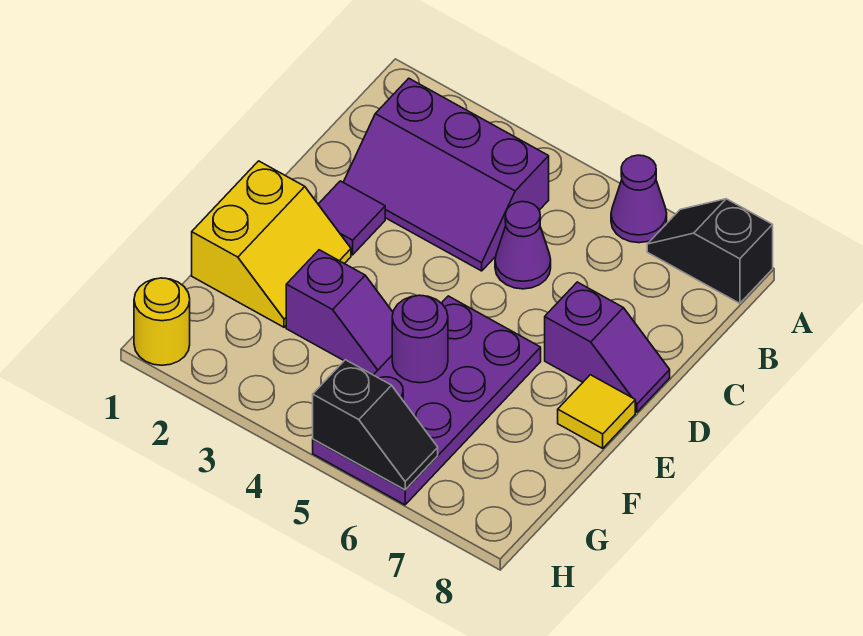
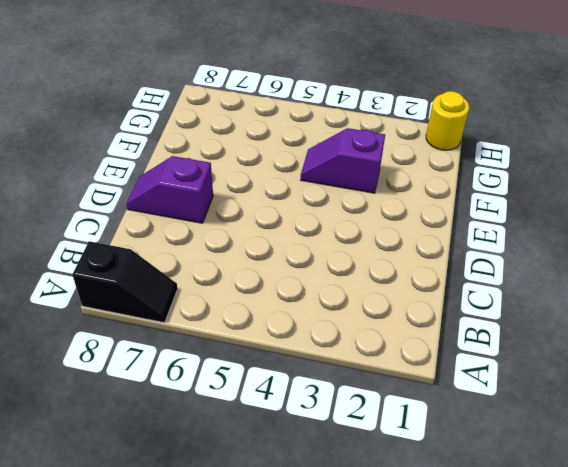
none -> purple 1x1 cone [611,155,667,243]
none -> purple 2x3 slope [343,78,549,271]
none -> purple 1x1 cone [495,202,551,289]

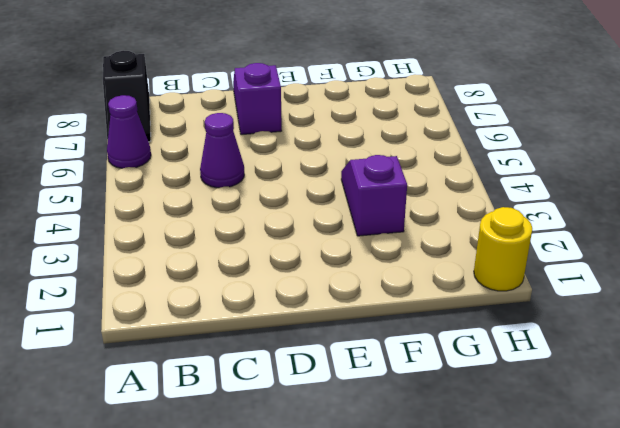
none -> purple 2x3 slope [343,78,549,271]
none -> purple 1x1 tile [318,181,385,255]
none -> yellow 2x2 slope [192,161,351,327]

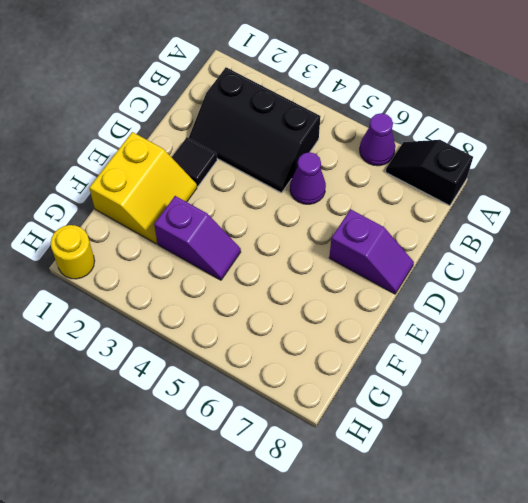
black 2x3 slope [189,67,321,193] -> purple 2x3 slope [343,78,549,271]
black 1x1 tile [172,137,217,186] -> purple 1x1 tile [318,181,385,255]
none -> purple 2x4 plate [313,296,541,505]
none -> yellow 1x1 tile [558,375,635,448]
none -> purple 1x1 round brick [392,295,448,383]

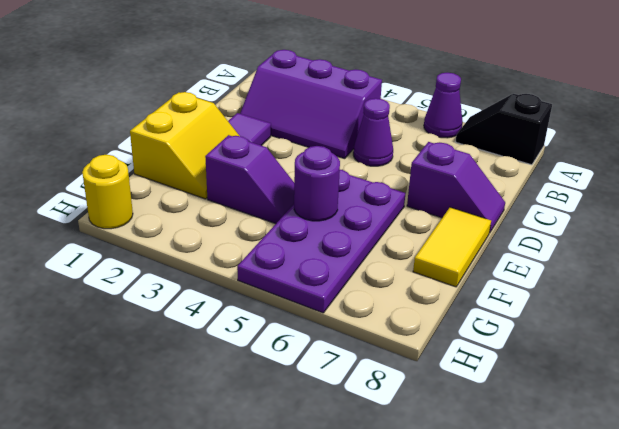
yellow 1x2 tile [413,207,491,287] -> yellow 1x1 tile [558,375,635,448]
none -> black 1x2 slope [313,360,438,490]

